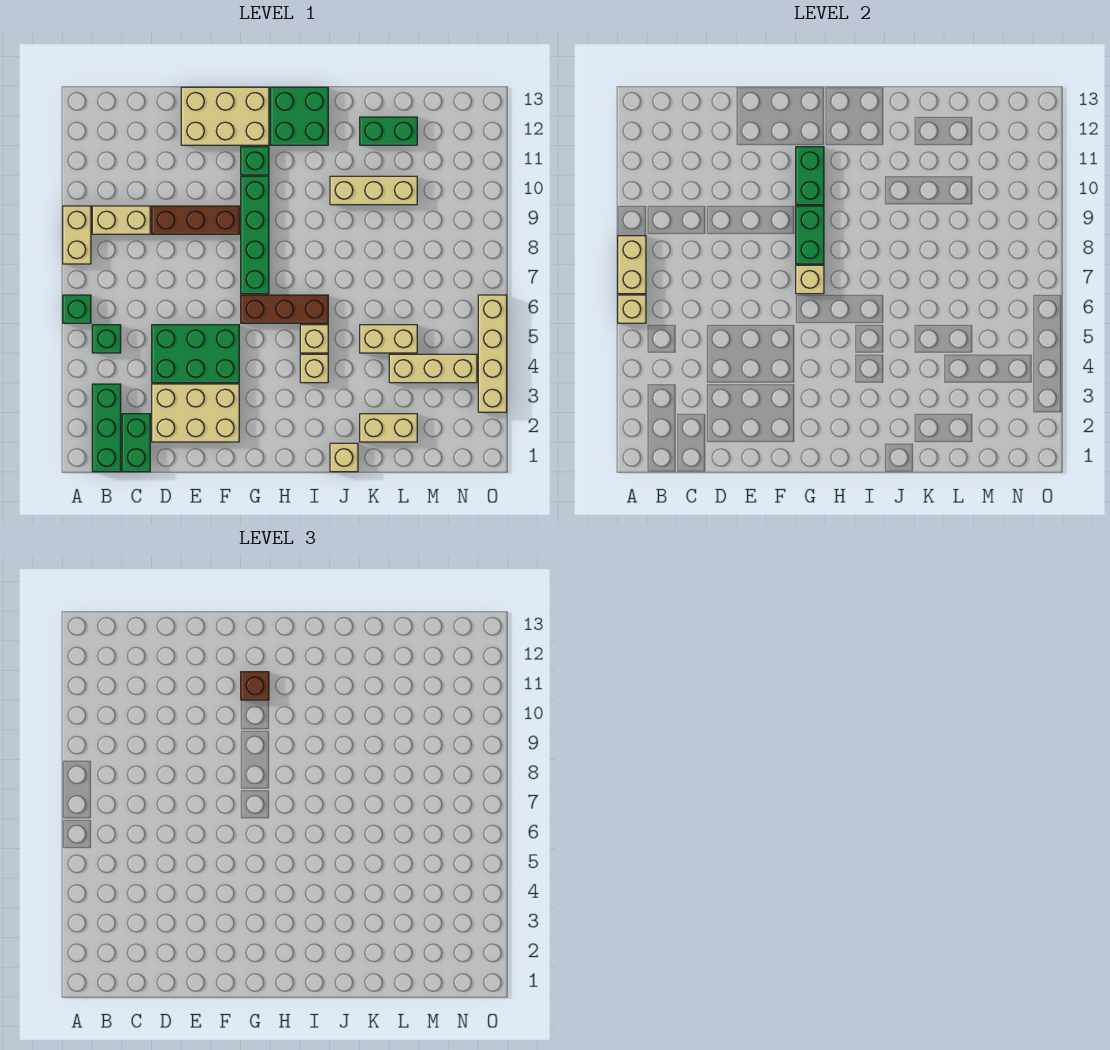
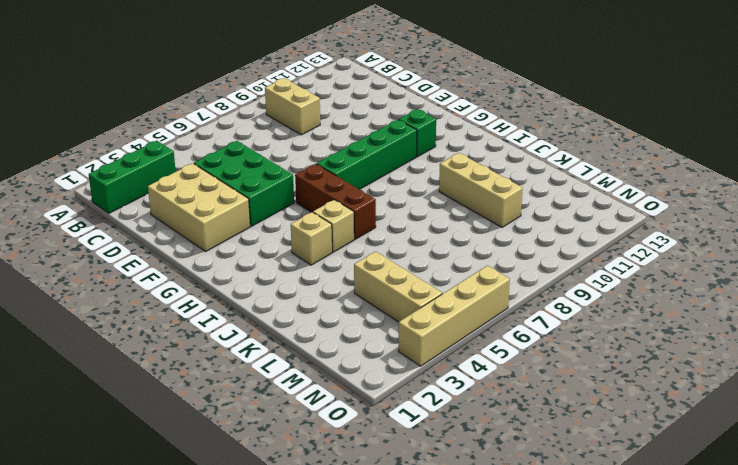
none -> green 1x1 brick [63,295,91,323]
none -> tan 1x2 brick [63,206,91,264]
none -> green 1x1 brick [92,325,121,353]

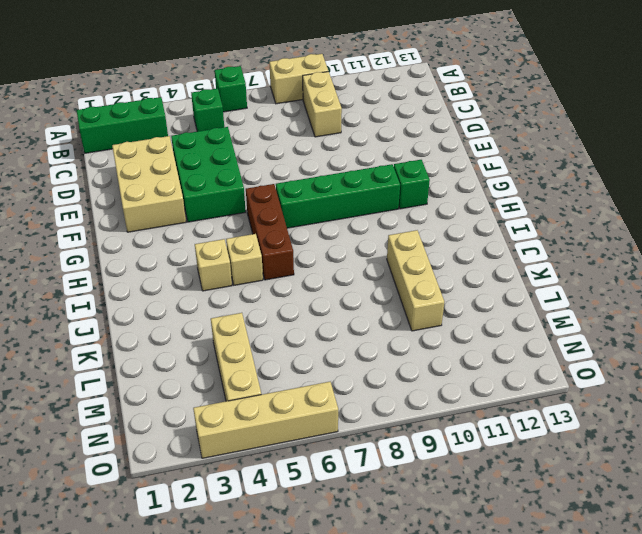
none -> green 1x2 brick [122,414,150,472]
none -> brown 1x3 brick [152,206,239,234]
none -> tan 2x3 brick [181,87,269,145]

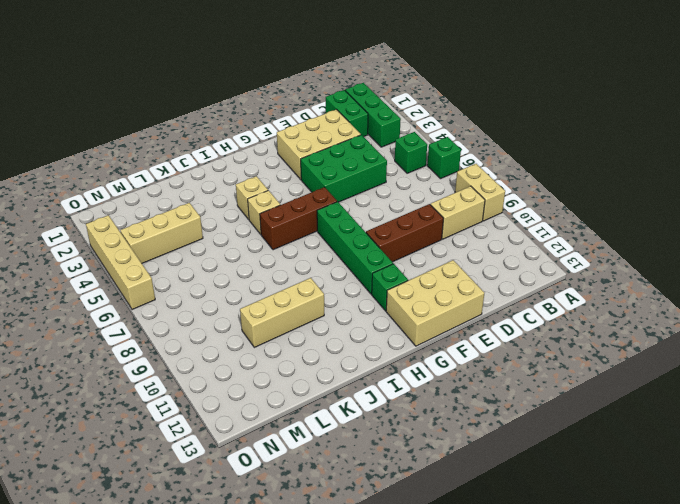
none -> green 2x2 brick [270,87,328,145]
none -> tan 1x1 brick [330,443,358,472]
none -> tan 1x2 brick [360,414,417,442]

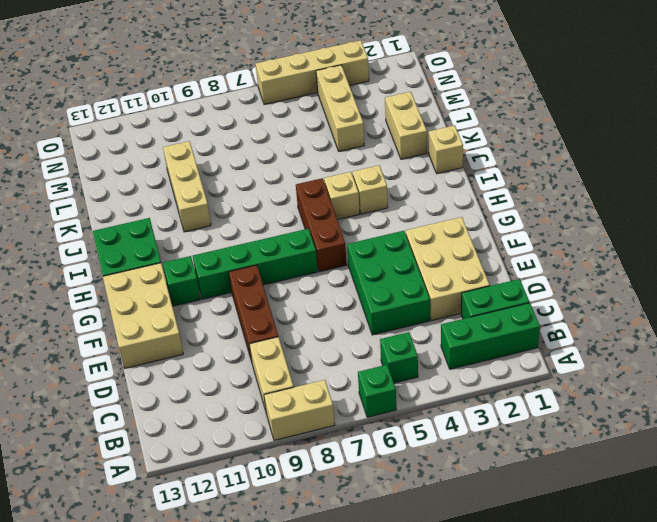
none -> tan 1x2 brick [360,325,417,353]
none -> green 1x2 brick [360,117,417,145]
none -> tan 1x1 brick [618,295,646,323]

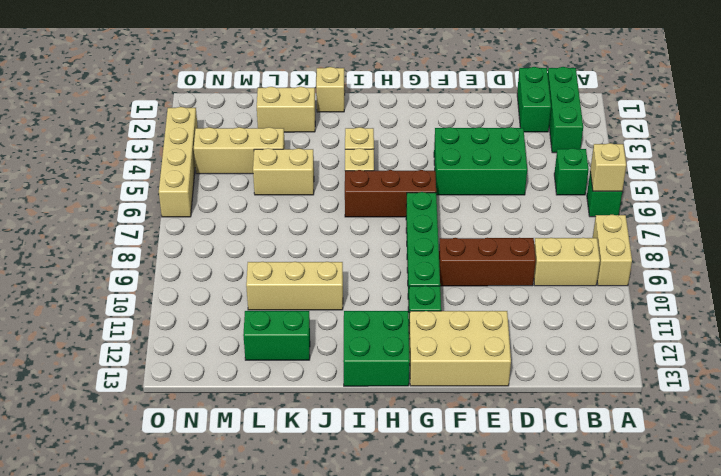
none -> tan 2x3 brick [152,384,239,442]
none -> tan 1x2 brick [618,236,646,294]
none -> tan 1x1 brick [796,265,824,294]

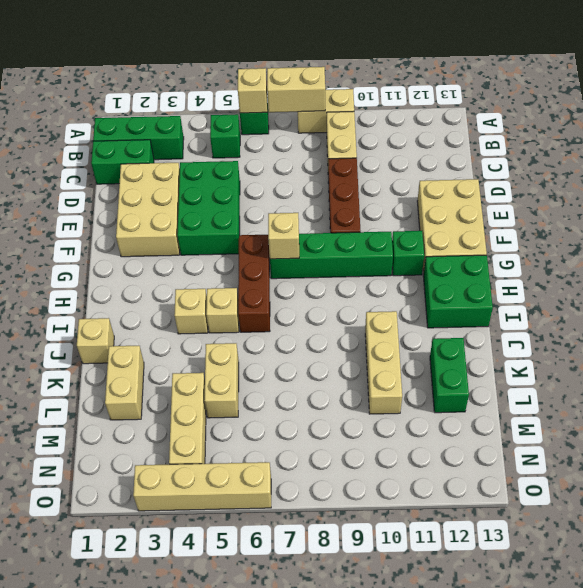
none -> green 1x2 brick [796,206,824,264]
none -> green 1x2 brick [796,147,824,205]
none -> brown 1x1 brick [241,672,269,700]

